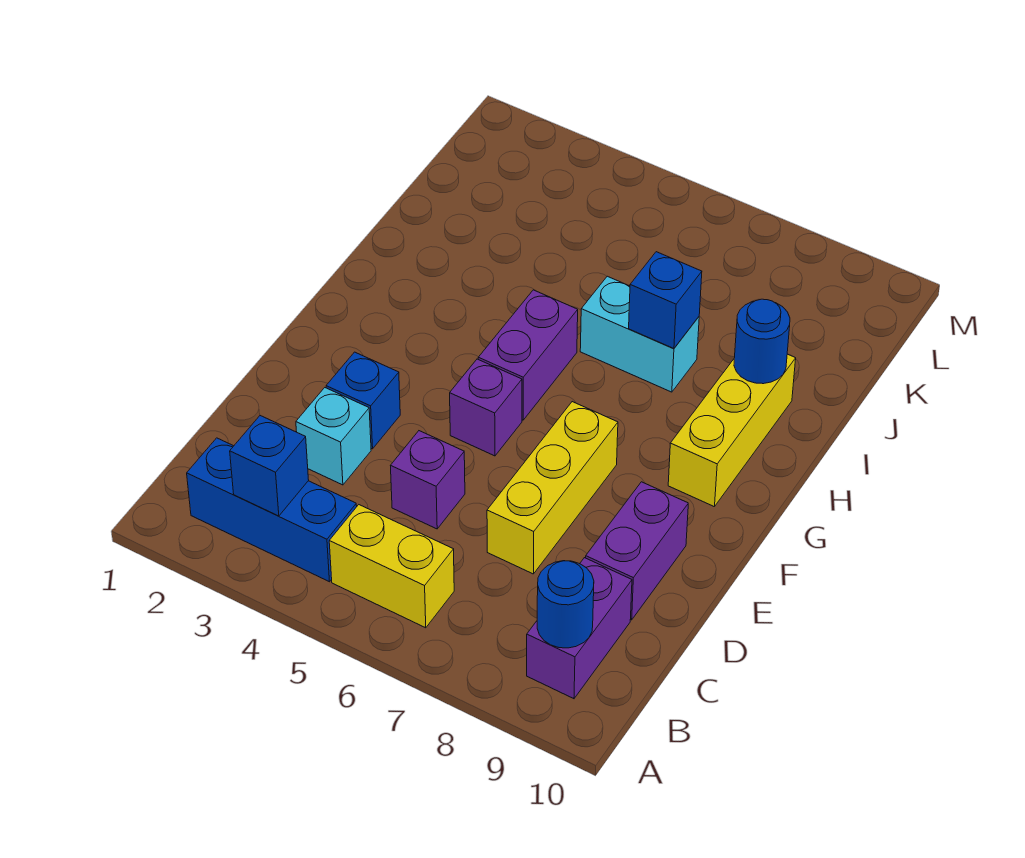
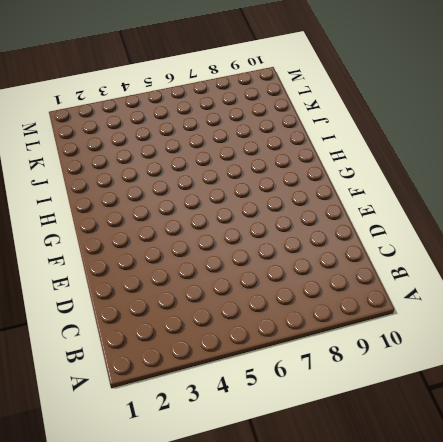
none -> blue 1x3 brick [187,438,357,582]
none -> yellow 1x2 brick [329,505,454,628]
none -> purple 1x2 brick [527,558,632,699]

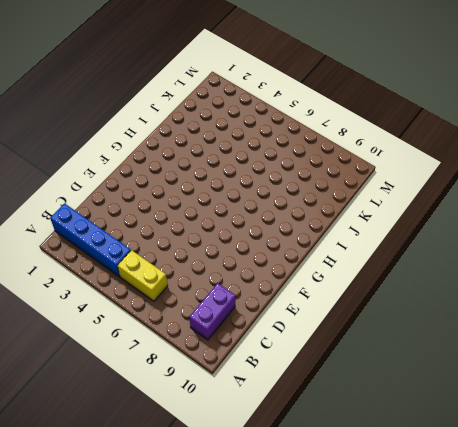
blue 1x4 brick [50,204,131,277] -> blue 1x3 brick [187,438,357,582]
none -> cyan 1x1 brick [296,388,371,485]
none -> purple 1x1 brick [390,431,465,529]
none -> yellow 1x3 brick [487,402,618,574]

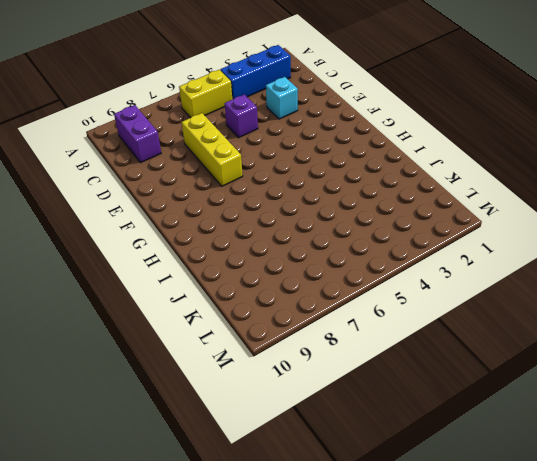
none -> purple 1x2 brick [586,482,688,620]
none -> blue 1x1 brick [326,352,400,449]
none -> purple 1x1 brick [450,359,522,456]

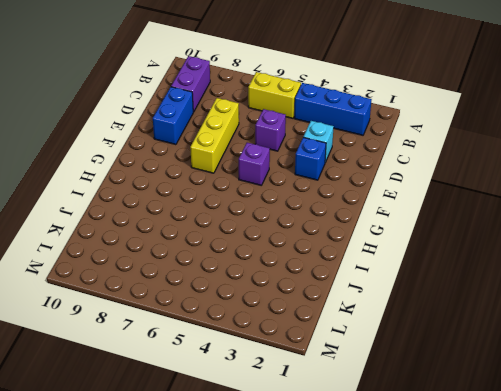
blue 1x2 brick [153,87,193,145] -> purple 1x2 brick [586,482,688,620]
none -> purple 1x2 brick [478,290,578,420]
none -> yellow 1x3 brick [668,354,796,507]
none -> cyan 1x2 brick [580,276,699,392]

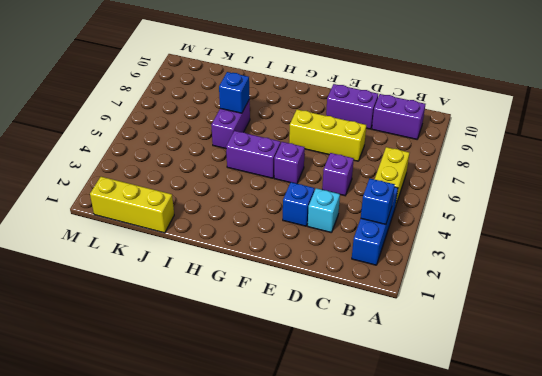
purple 1x2 brick [211,99,250,149] -> cyan 1x2 brick [580,276,699,392]
yellow 1x3 brick [90,177,174,233] -> yellow 1x3 brick moved to [668,354,796,507]
none -> blue 1x1 round brick [537,561,594,648]
none -> blue 1x1 round brick [734,299,790,384]

